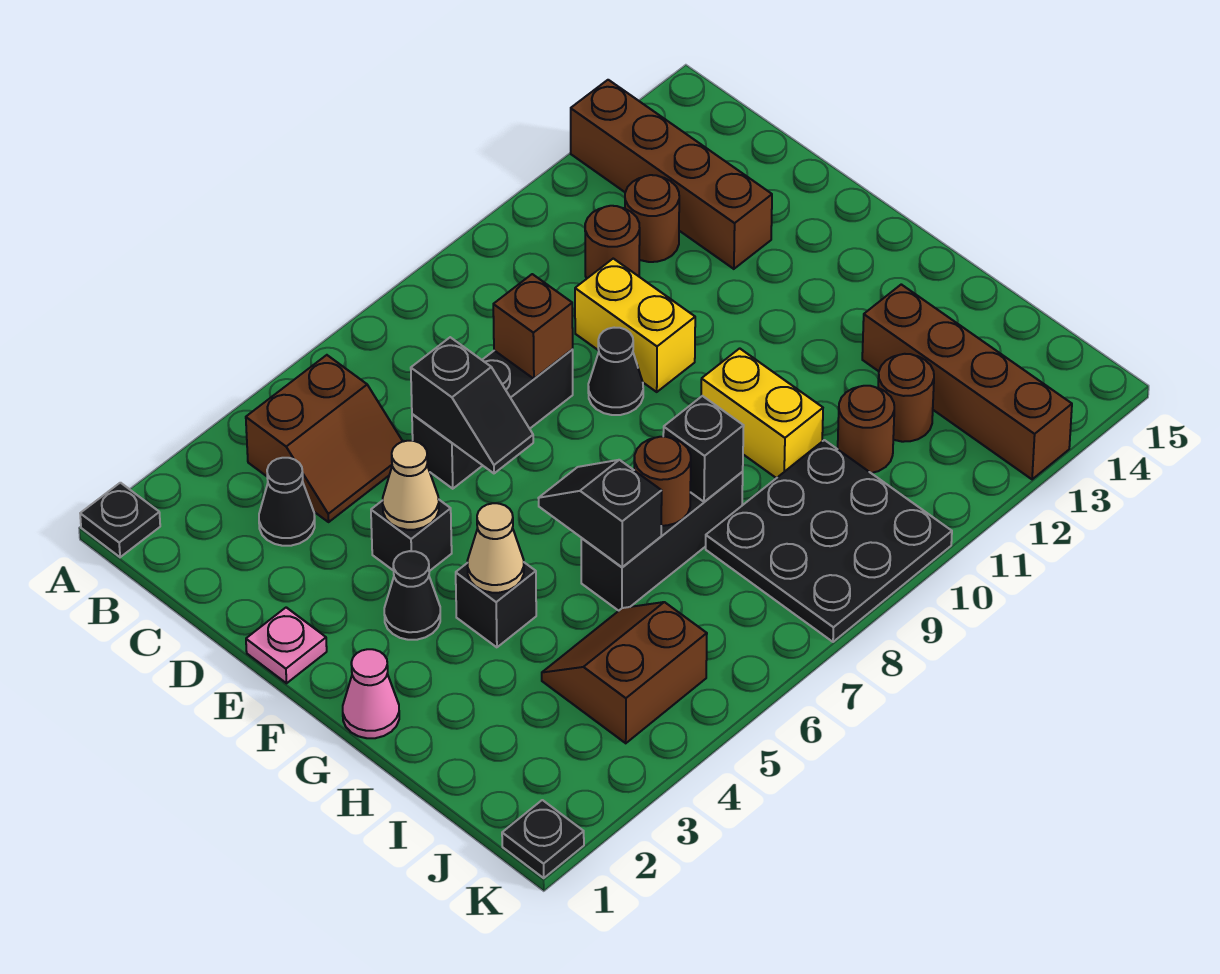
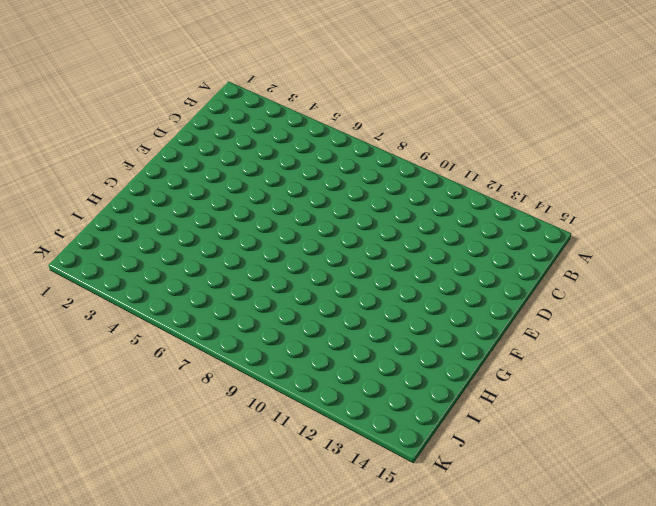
none -> black 1x1 plate [80,483,160,557]
none -> brown 1x4 brick [571,80,772,269]
none -> brown 2x2 slope [246,355,403,522]

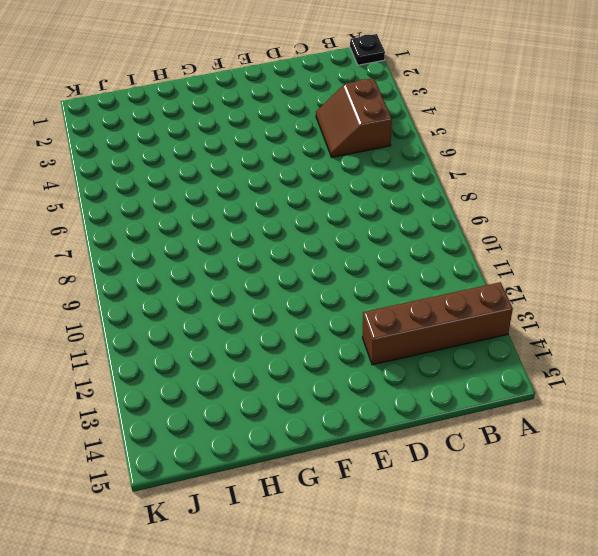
none -> black 1x1 cone [259,458,315,546]
none -> brown 1x1 round brick [585,206,640,278]
none -> brown 1x1 round brick [625,175,679,262]

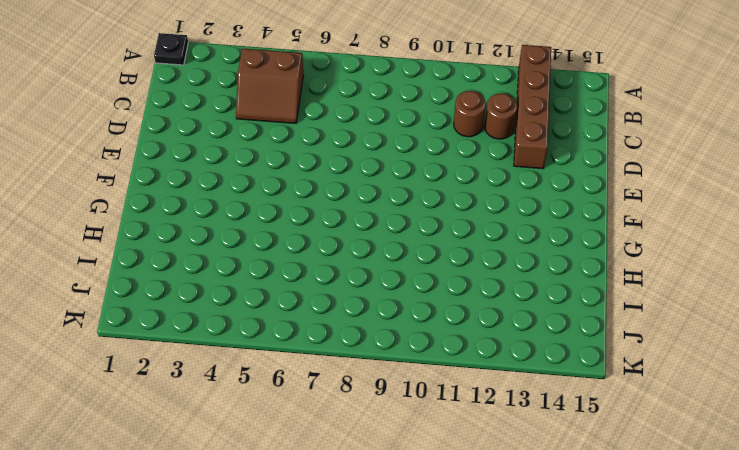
none -> black 1x1 cone [259,458,315,546]
none -> black 1x3 brick [412,350,573,489]
none -> yellow 1x2 brick [575,259,695,392]

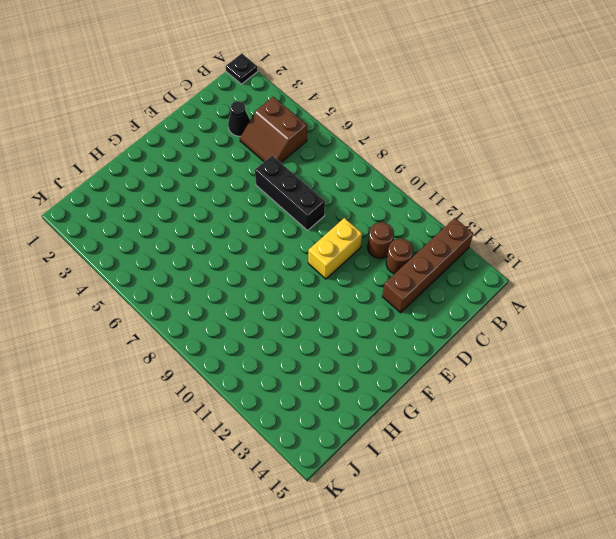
none -> pink 1x1 plate [246,607,327,683]
none -> black 1x1 brick [371,500,452,571]
none -> black 1x1 cone [588,328,643,415]

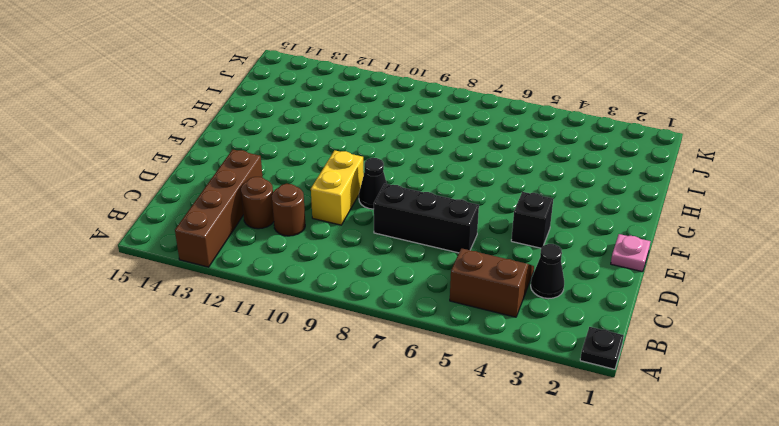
none -> black 1x1 cone [384,551,440,640]
none -> pink 1x1 cone [343,649,399,738]
none -> black 1x1 brick [456,563,536,647]

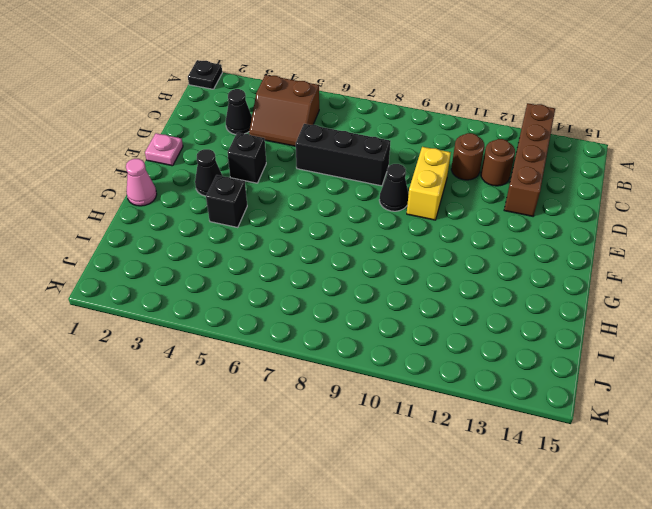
none -> yellow 1x2 brick [701,348,823,478]
none -> black 1x3 brick [581,472,743,611]
none -> brown 1x4 brick [862,284,1072,479]

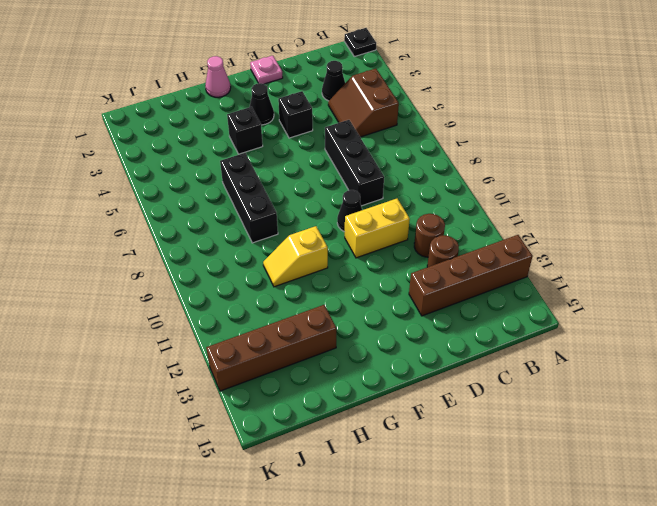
yellow 1x2 slope [263,226,328,287] -> yellow 1x2 brick [701,348,823,478]
none -> brown 2x2 slope [542,602,707,743]
none -> black 3x3 plate [706,440,952,642]
none -> brown 1x1 round brick [838,386,894,473]

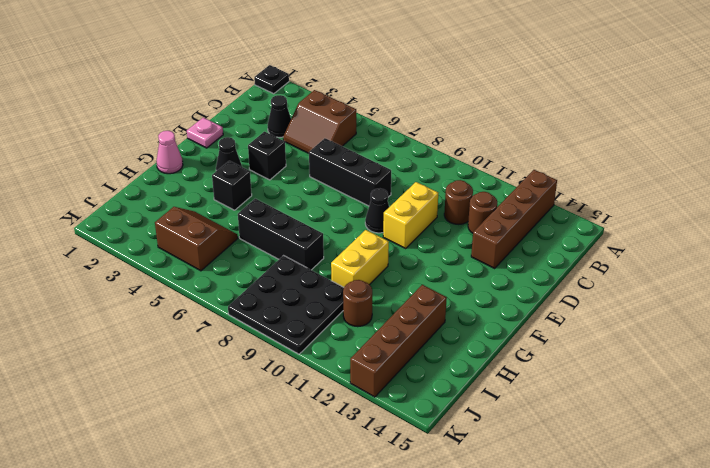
none -> brown 1x1 round brick [878,354,934,442]
none -> black 1x1 plate [502,800,584,878]
none -> black 1x2 slope [411,337,533,473]

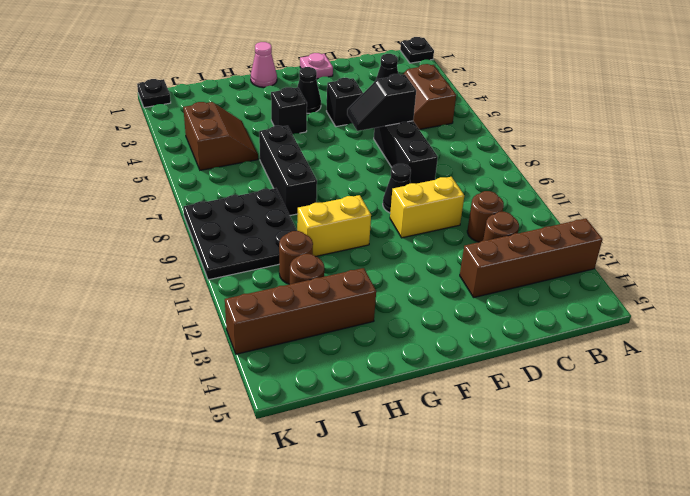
none -> brown 1x1 brick [493,274,573,379]
none -> tan 1x1 cone [383,441,439,530]
none -> tan 1x1 cone [467,503,524,593]

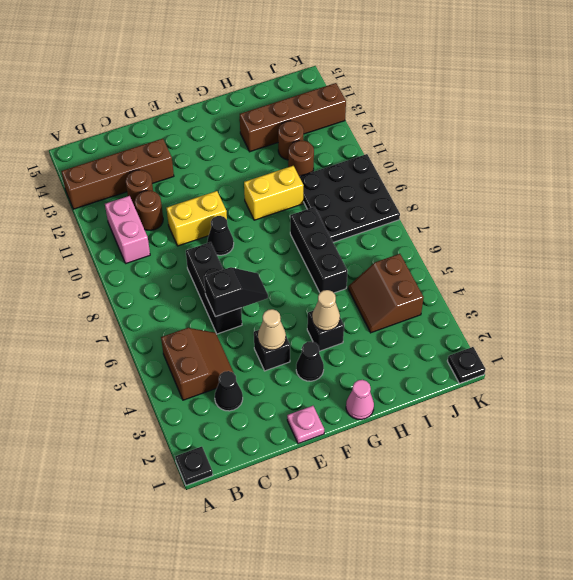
pink 1x2 brick [105,196,150,263] -> none
none -> brown 1x1 brick [493,274,573,379]
none -> black 1x2 slope [539,460,662,567]
none -> brown 1x1 round brick [634,437,691,526]

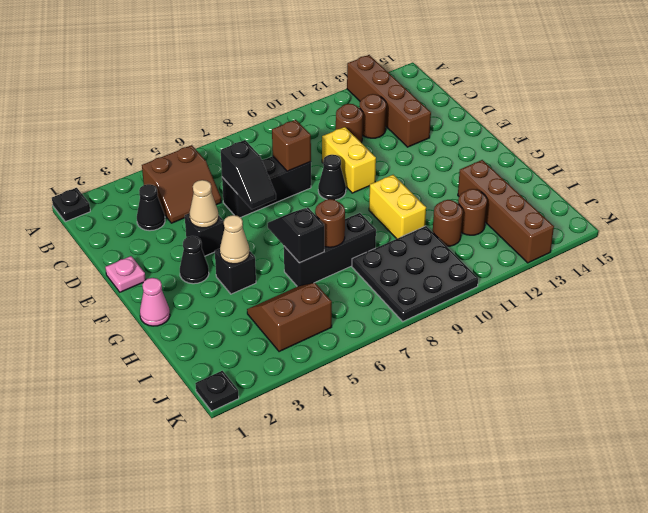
none -> black 1x1 brick [663,396,744,502]

